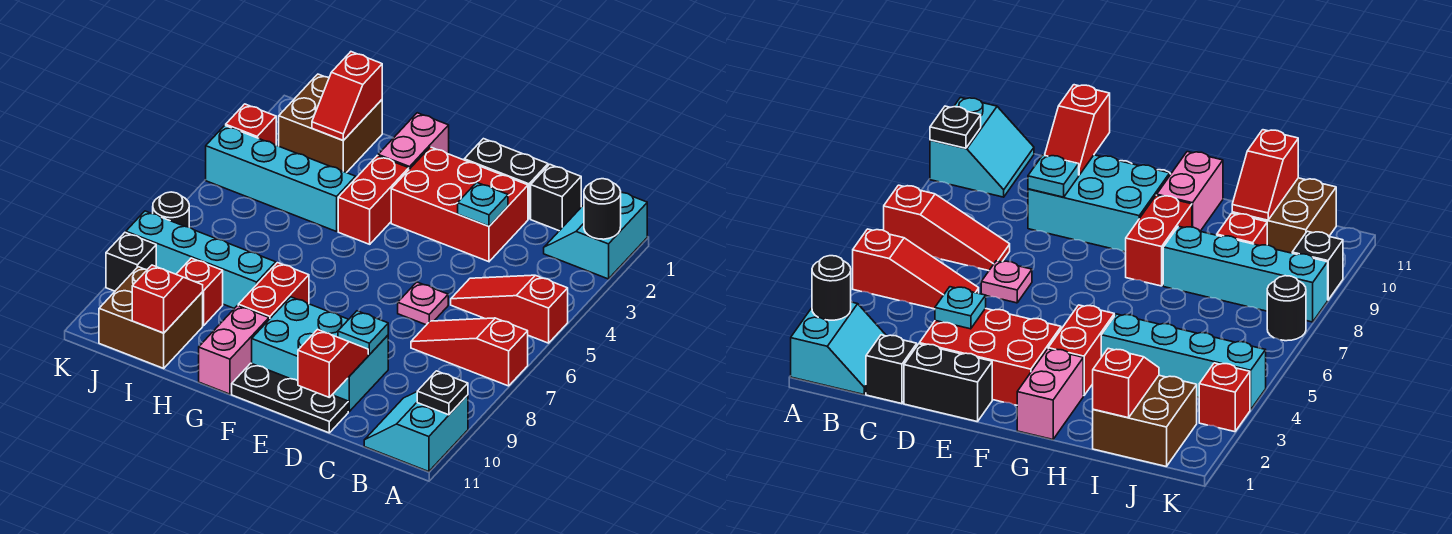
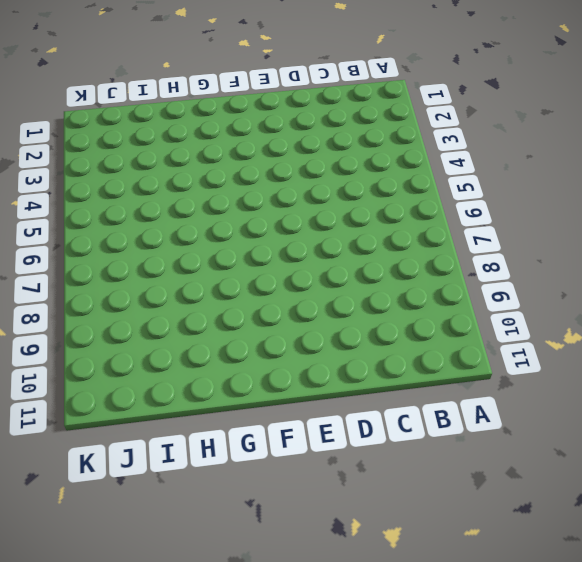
none -> cyan 2x2 slope [544,192,647,279]
none -> red 1x3 slope [451,275,568,343]
none -> red 1x3 slope [411,318,528,386]

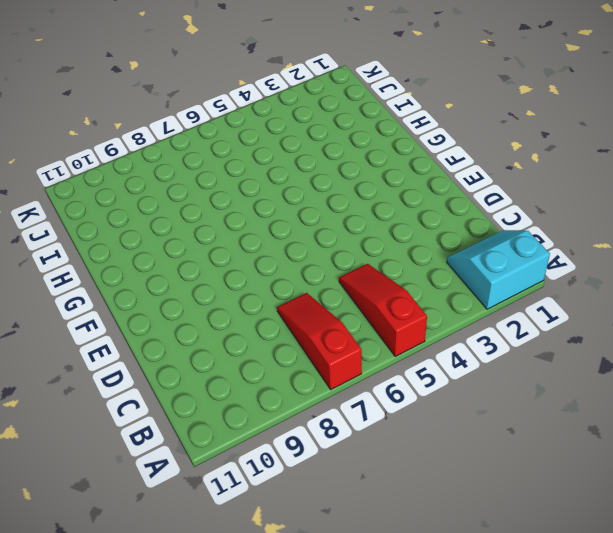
none -> cyan 2x2 slope [364,392,468,472]
none -> black 1x1 brick [531,164,581,231]
none -> black 1x2 brick [464,139,548,219]

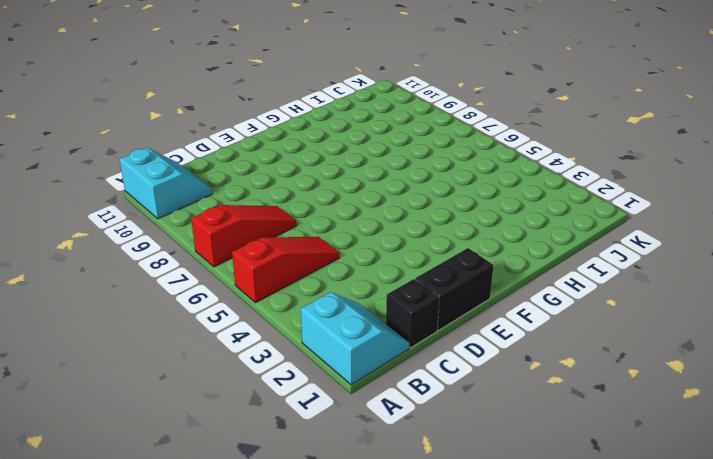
none -> red 2x3 brick [391,147,528,262]
none -> pink 1x1 plate [398,282,448,325]
none -> cyan 2x3 brick [252,297,388,411]

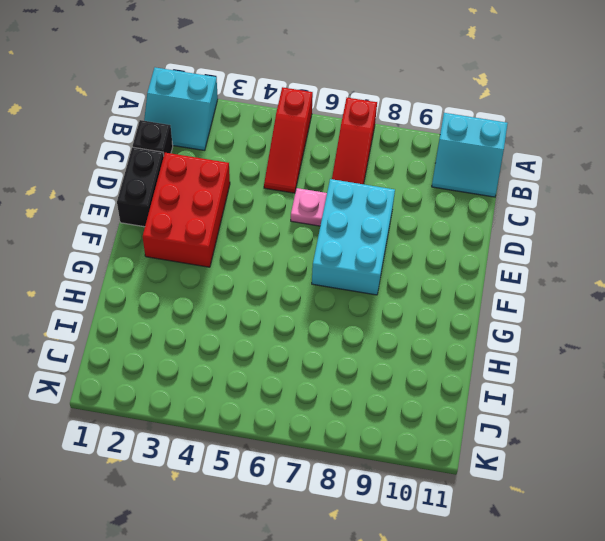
cyan 2x3 brick [312,179,395,295] -> cyan 2x3 brick moved to [252,297,388,411]
none -> black 1x3 plate [232,363,348,433]
none -> pink 1x2 brick [378,113,449,169]
none -> red 1x2 brick [338,156,409,244]

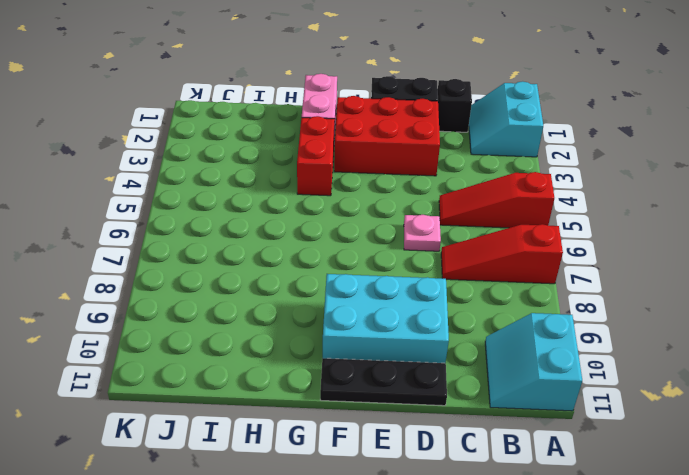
none -> red 1x2 brick [238,263,309,319]
none -> pink 1x2 brick [199,305,269,394]
none -> cyan 1x4 brick [206,125,356,232]

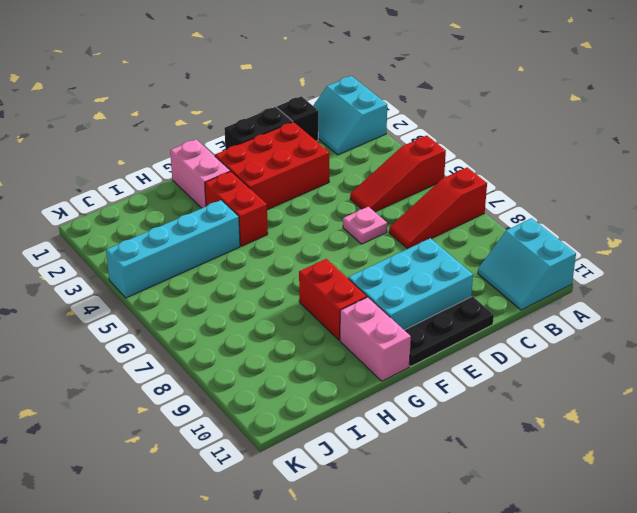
none -> cyan 1x4 brick [126,211,276,308]
none -> brown 2x2 brick [279,74,382,173]
none -> red 1x1 brick [176,258,223,326]

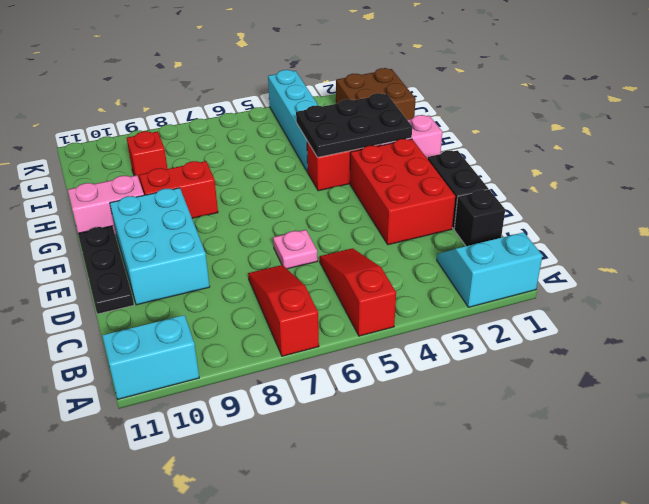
black 2x3 plate [296,93,412,157] -> none
none -> cyan 1x4 brick [126,211,276,308]
none -> brown 2x2 brick [99,267,203,368]
none -> red 1x1 brick [226,104,276,145]

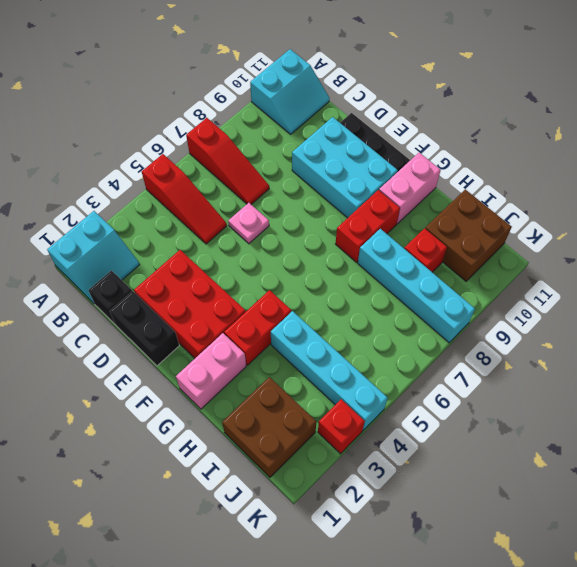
none -> black 1x1 round brick [153,192,189,227]
none -> black 1x1 brick [106,233,156,291]
none -> black 1x1 round brick [584,179,621,239]

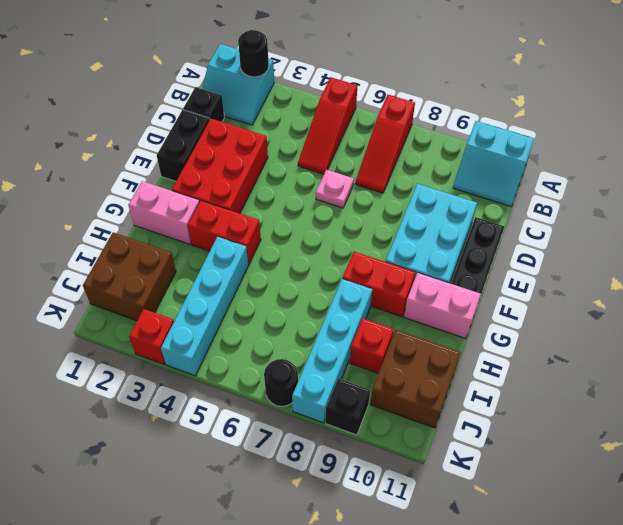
none -> black 1x1 plate [417,371,468,415]
none -> cyan 1x1 plate [458,182,508,226]
none -> cyan 1x1 plate [338,311,388,355]

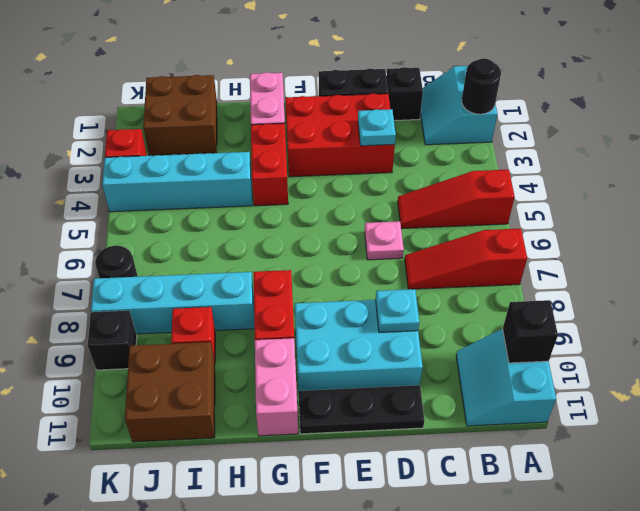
black 1x1 brick [503,300,558,363] -> black 1x1 plate [417,371,468,415]
none -> red 1x2 slope [298,330,368,397]
none -> red 1x2 slope [312,52,382,140]
none -> red 1x2 slope [132,265,203,333]

